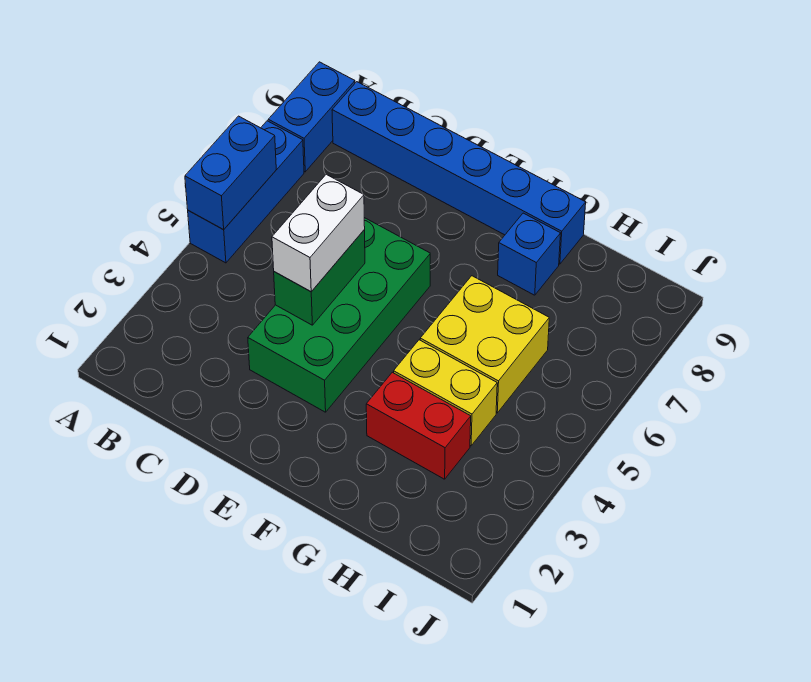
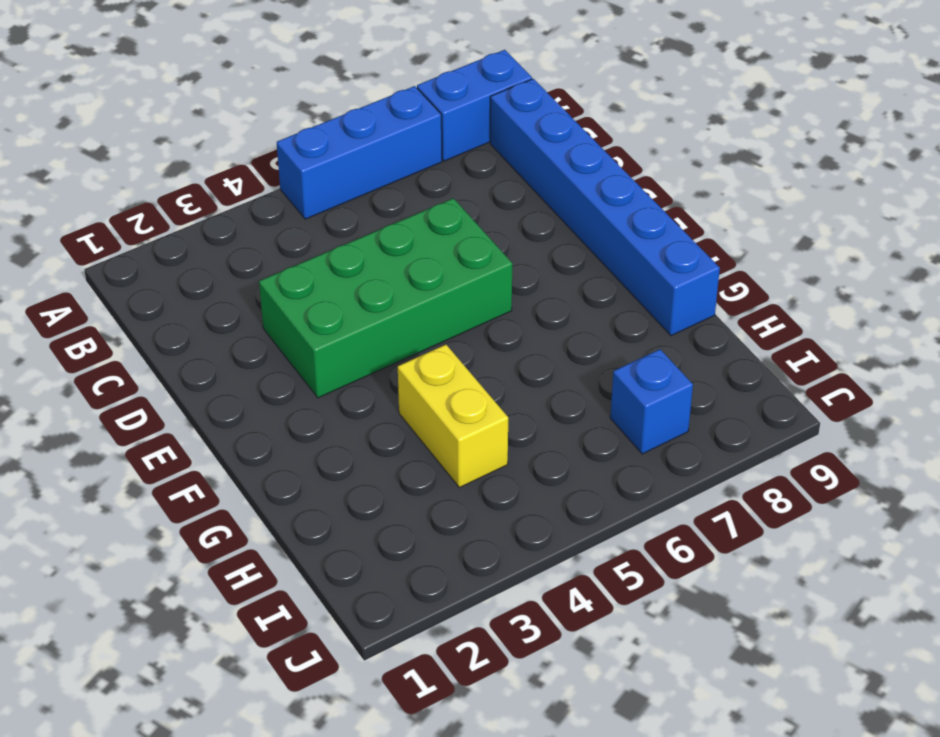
blue 1x1 brick [610,349,693,454] -> blue 1x1 brick moved to [498,213,561,295]
none -> red 1x2 brick [366,372,471,479]
none -> yellow 2x2 brick [420,276,549,413]

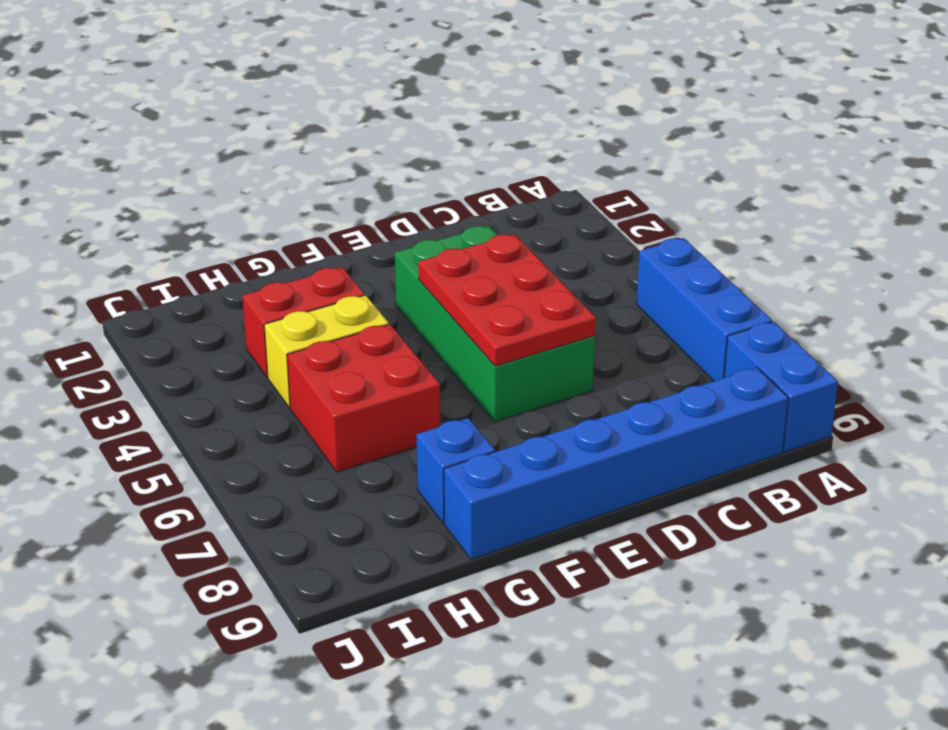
red 2x3 plate [418,234,596,366] -> green 1x2 brick [274,230,365,325]
red 2x2 brick [287,324,440,472] -> yellow 2x2 brick [420,276,549,413]
none -> blue 1x2 brick [185,116,276,230]
none -> white 1x2 brick [272,174,365,292]

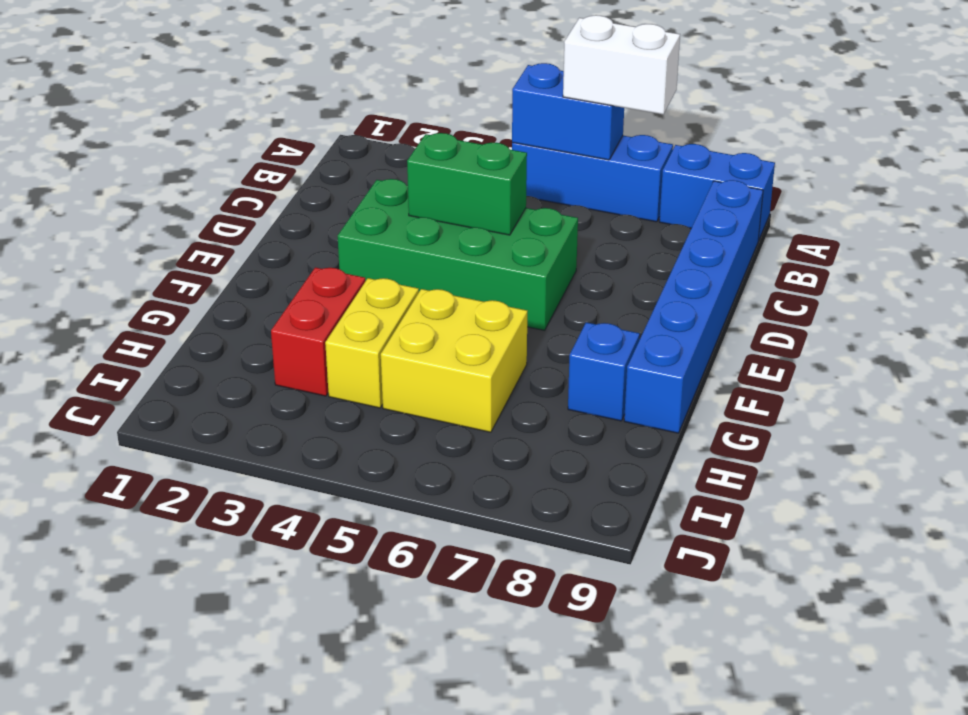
white 1x2 brick [563,15,680,114] -> white 1x2 brick moved to [272,174,365,292]

